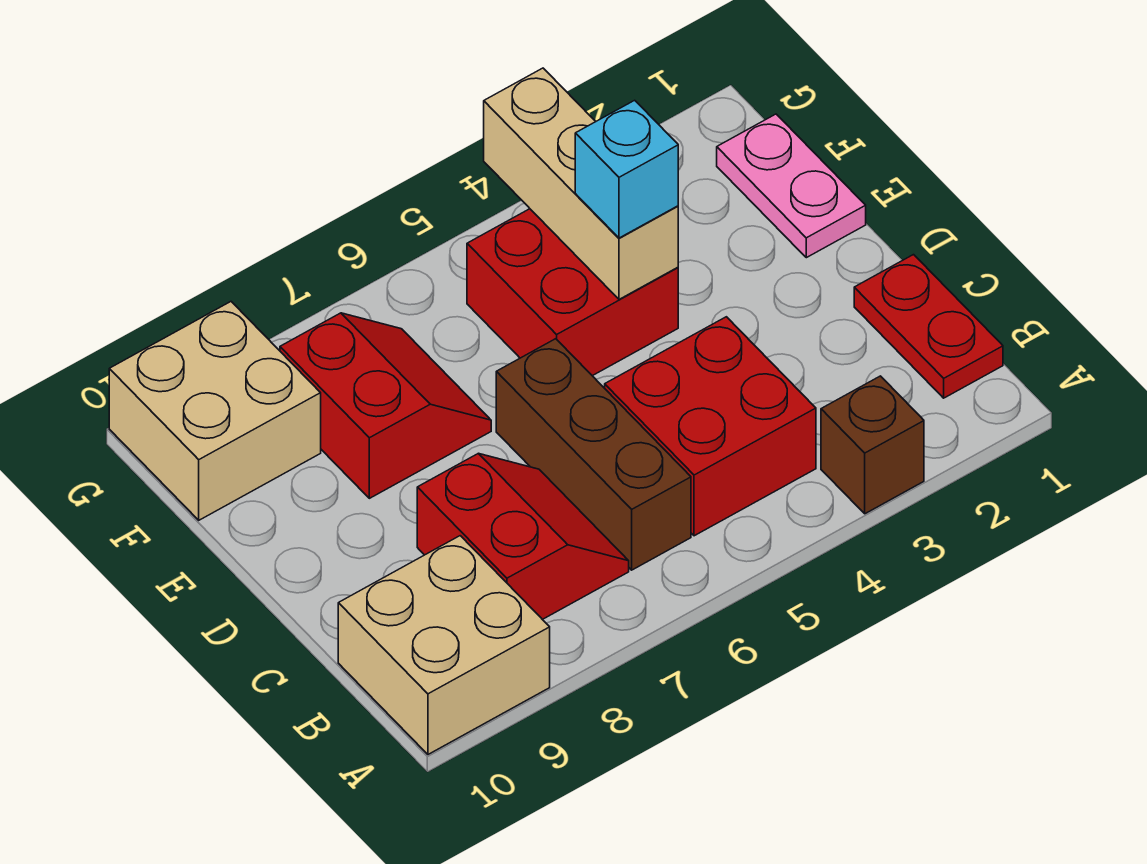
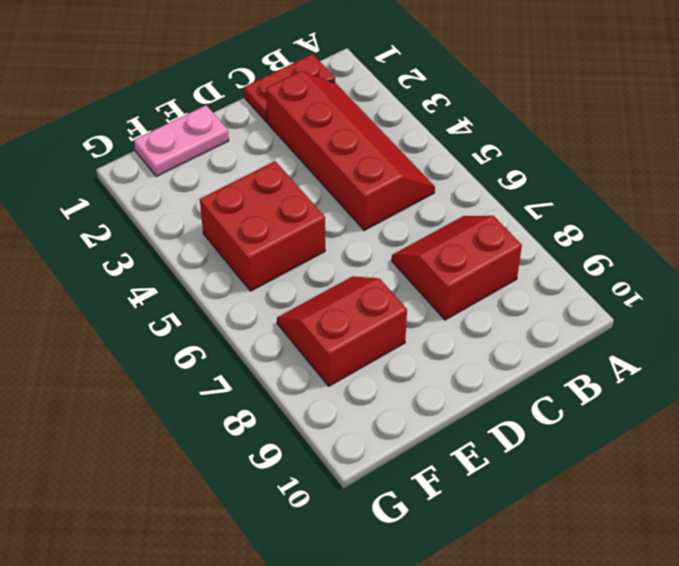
red 2x4 slope [266,71,435,230] -> red 2x2 brick [605,317,816,536]
none -> brown 1x1 brick [821,376,924,514]
none -> tan 2x2 brick [338,536,550,754]
none -> brown 1x3 brick [496,339,691,570]

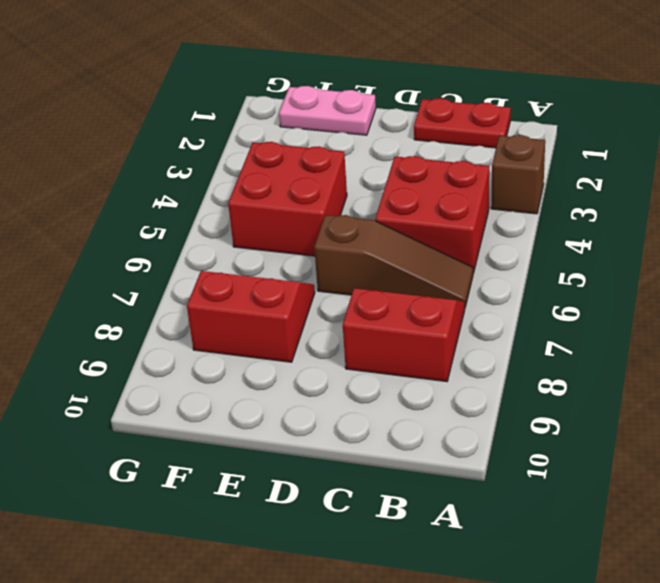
brown 1x3 slope [314,215,473,307] -> brown 1x3 brick [496,339,691,570]
none -> tan 2x2 brick [338,536,550,754]
none -> tan 2x2 brick [109,302,321,520]
none -> tan 1x3 brick [484,68,678,299]

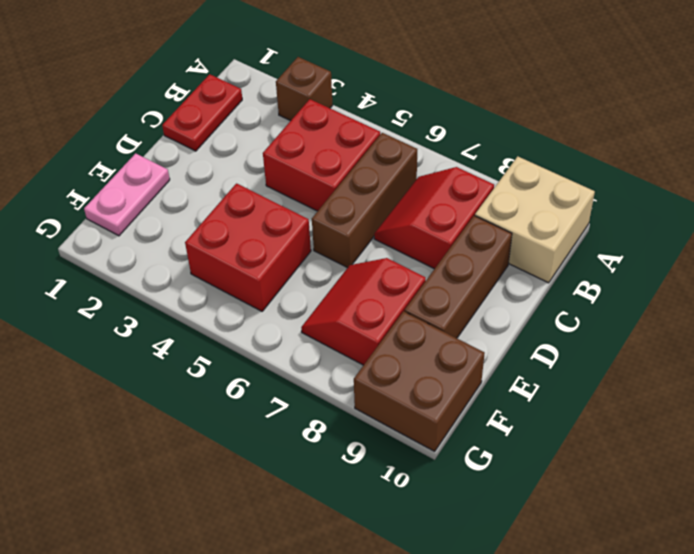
brown 1x3 brick [405,216,512,338] -> none
brown 2x2 brick [354,311,485,451] -> tan 2x2 brick [109,302,321,520]
none -> tan 1x3 brick [484,68,678,299]
none -> cyan 1x1 brick [575,100,678,238]

